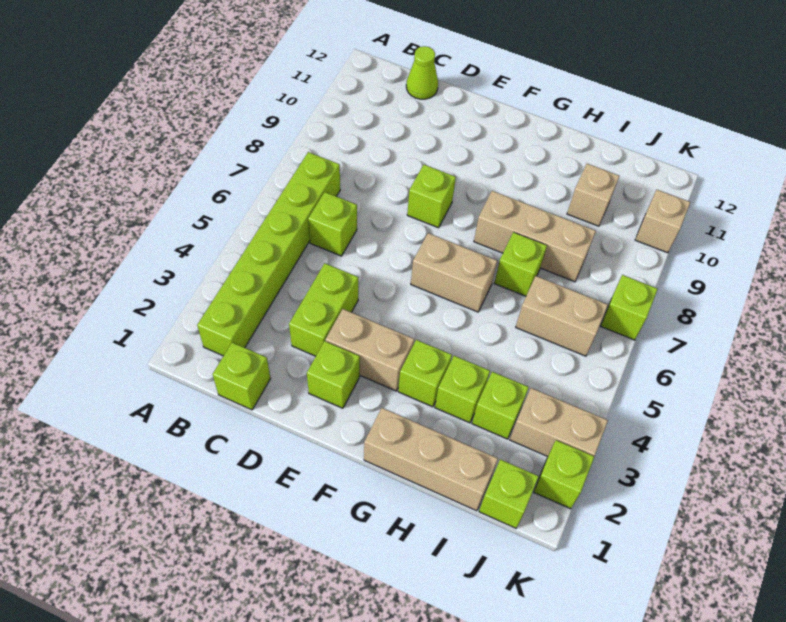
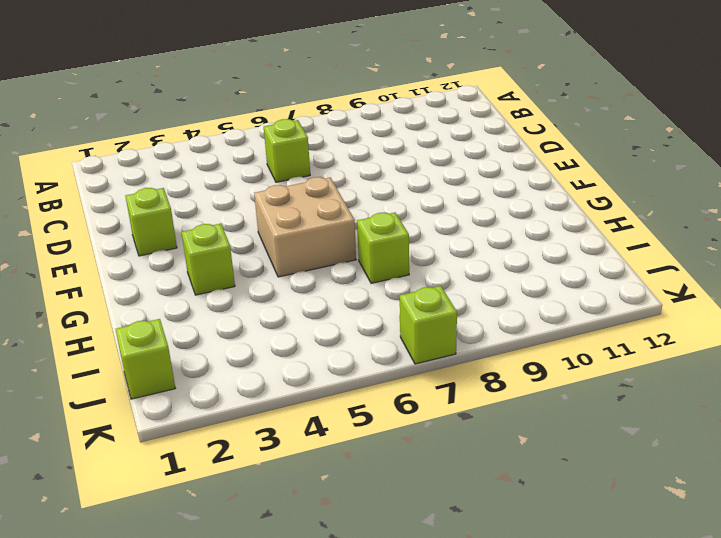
tan 2x2 brick [254,177,356,277] -> tan 1x2 brick [411,233,497,312]
none -> lime 1x6 brick [197,152,340,356]
none -> lime 1x1 brick [213,342,271,410]
none -> lime 1x1 cone [406,46,438,99]

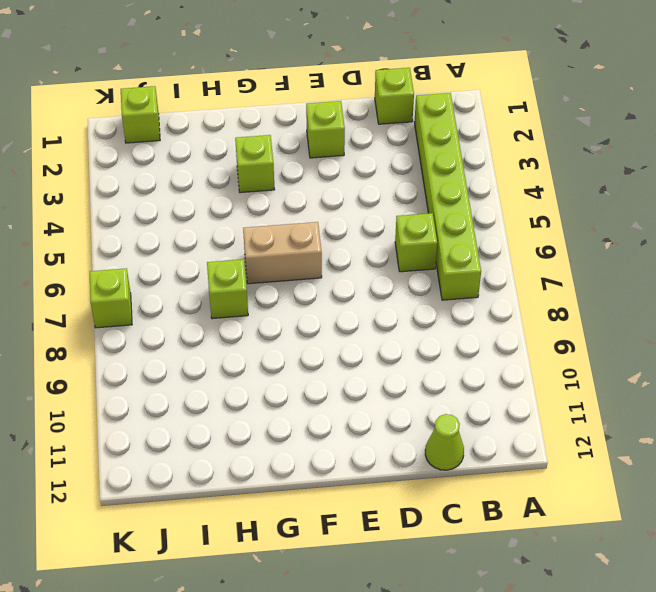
none -> lime 1x2 brick [289,263,358,356]
none -> tan 1x2 brick [325,309,414,391]
none -> lime 1x1 brick [407,165,456,228]

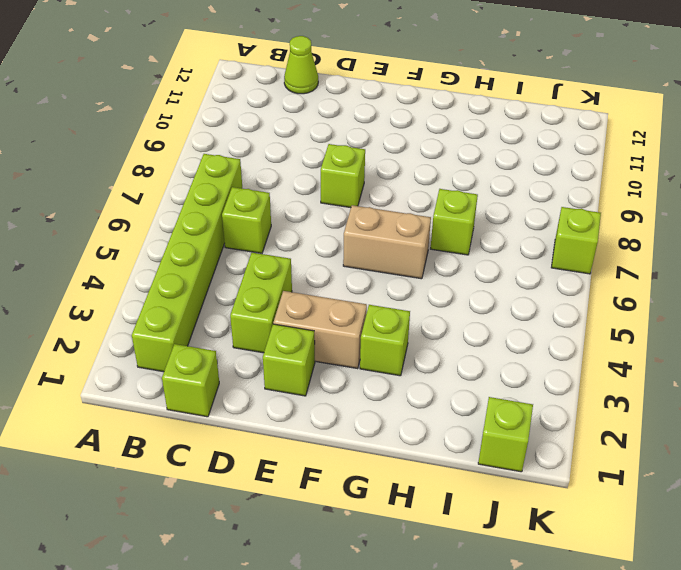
none -> tan 1x3 brick [364,408,498,511]
none -> tan 1x3 brick [474,191,596,282]
none -> lime 1x1 brick [435,356,490,423]

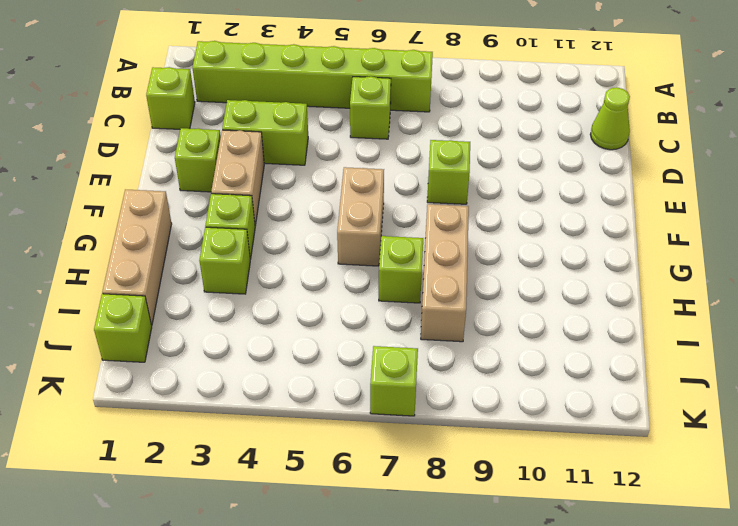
none -> lime 1x1 brick [472,372,529,439]
none -> tan 1x2 brick [516,276,608,356]
none -> tan 1x1 brick [567,164,619,226]

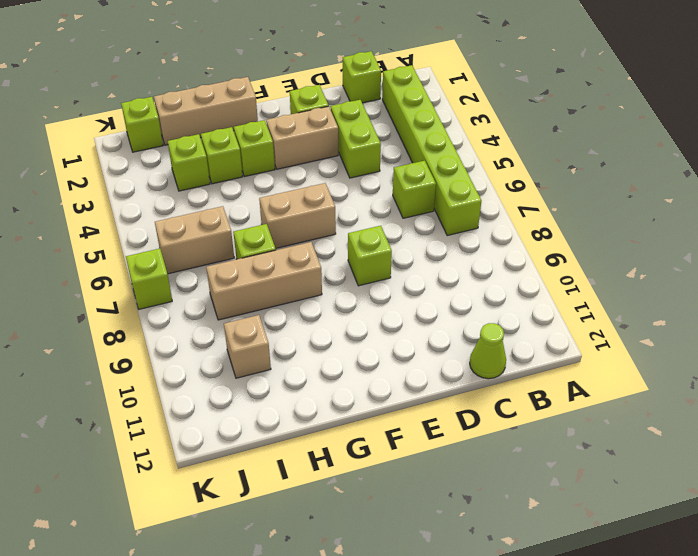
none -> tan 1x2 brick [510,388,608,456]
none -> lime 1x1 brick [534,440,594,509]
none -> tan 1x1 brick [635,190,690,253]

